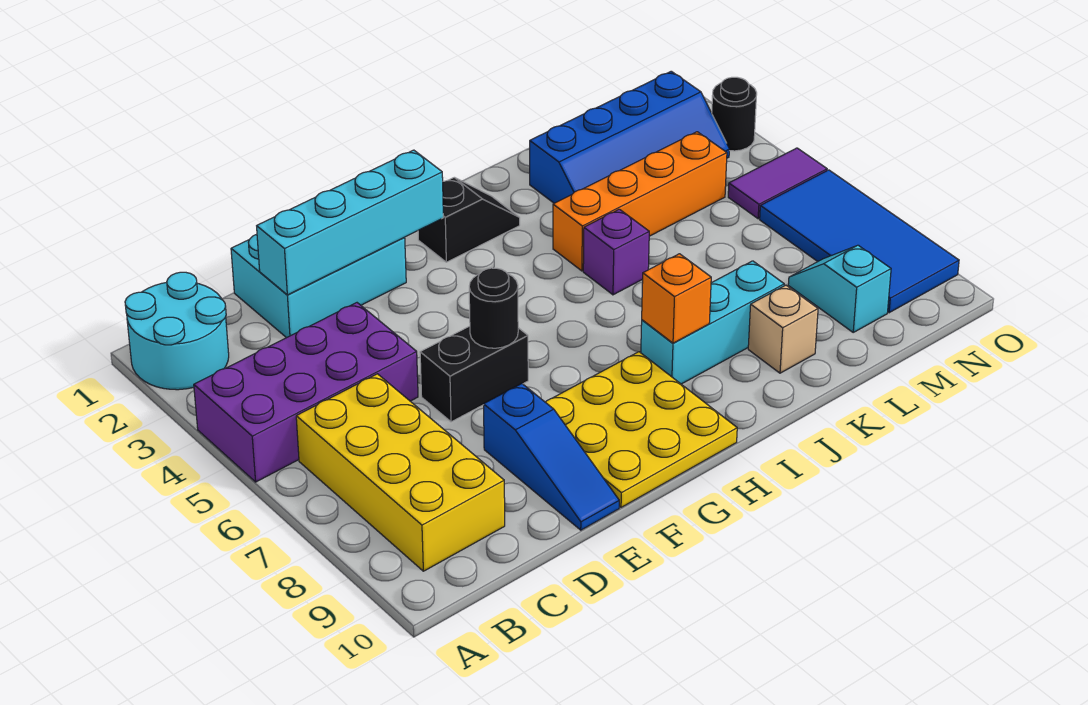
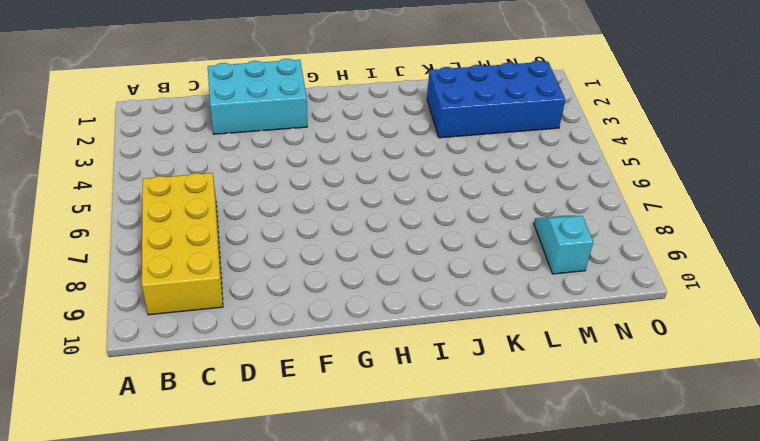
blue 2x4 brick [427,61,565,138] -> blue 2x4 slope [530,71,729,203]
none -> cyan 2x2 round brick [125,272,229,390]
none -> purple 2x4 brick [194,303,418,482]
none -> black 1x2 brick [420,326,528,422]

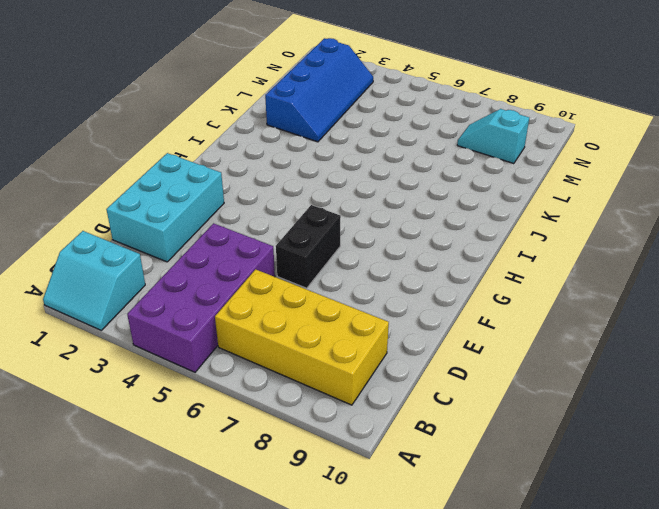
cyan 2x2 slope [43,231,145,330] -> cyan 2x2 round brick [125,272,229,390]
none -> blue 1x3 slope [484,384,619,530]
none -> yellow 3x3 plate [546,352,737,507]
none -> black 1x2 slope [418,178,520,262]

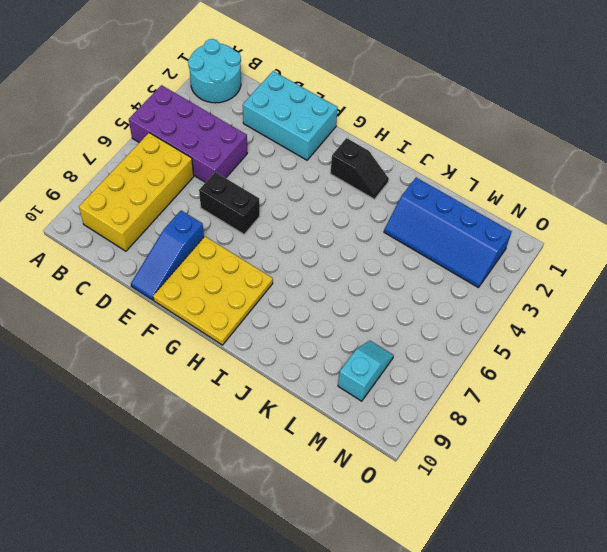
none -> cyan 1x3 brick [641,261,784,384]
none -> orange 1x4 brick [553,132,727,271]
none -> purple 1x1 brick [583,209,649,295]

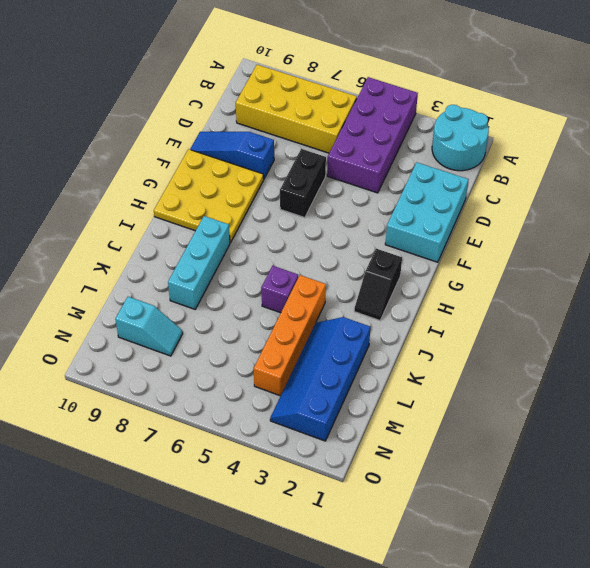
none -> tan 1x1 brick [748,285,818,373]
none -> purple 1x2 tile [728,148,827,219]
none -> blue 2x4 tile [760,170,959,313]

